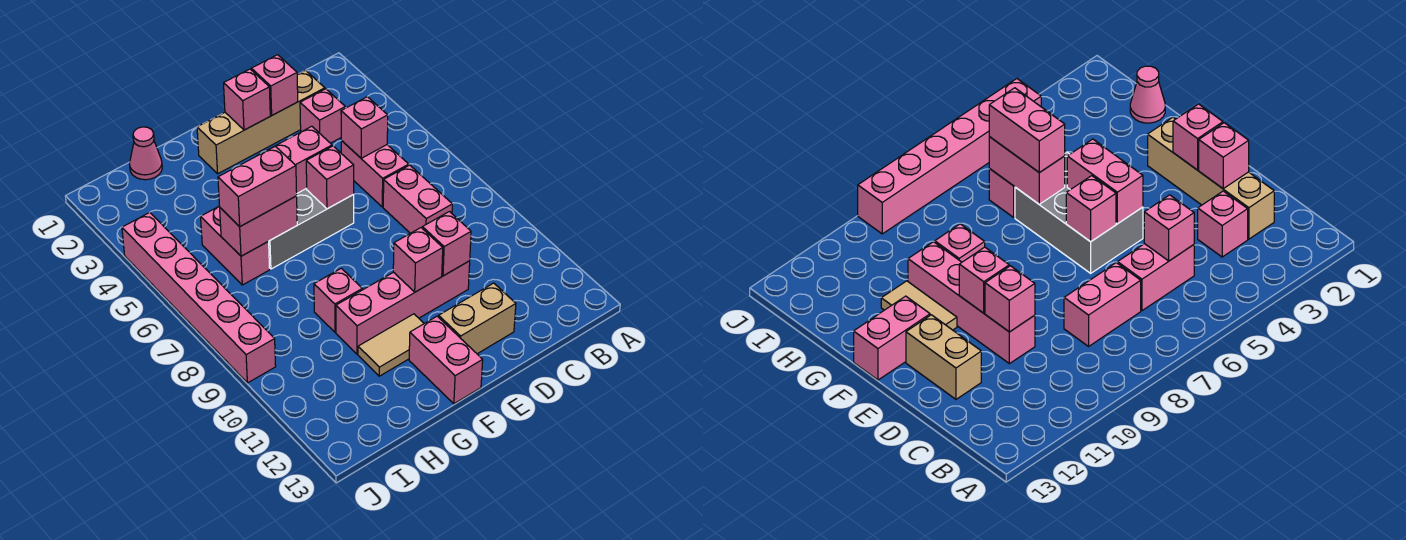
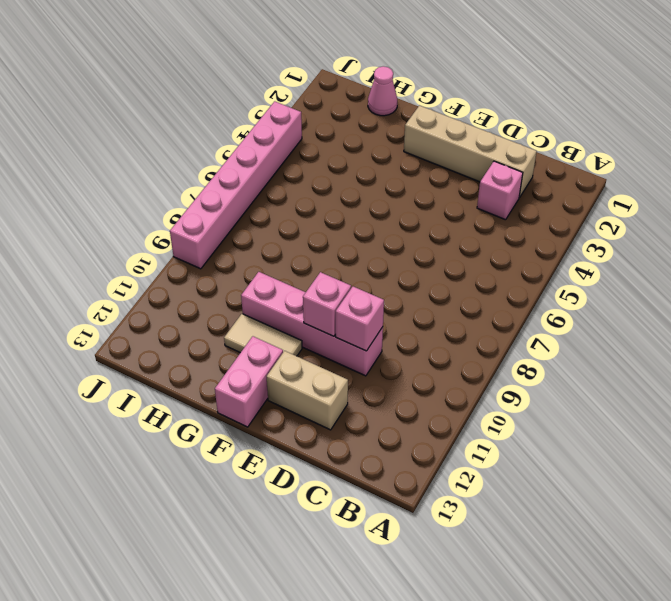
none -> pink 1x2 brick [341,141,409,207]
none -> pink 1x2 brick [383,165,452,233]
none -> grey 2x3 brick [269,188,354,269]

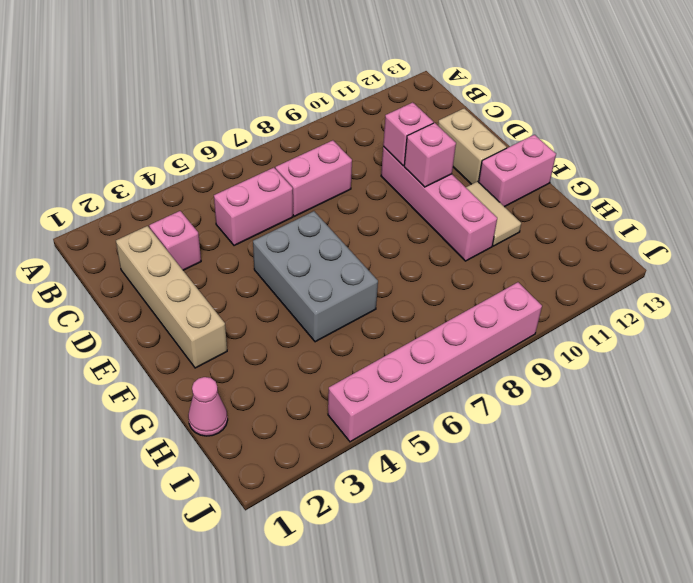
none -> pink 1x1 brick [314,268,362,332]
none -> pink 1x2 brick [201,206,270,285]
none -> pink 1x1 brick [341,97,388,158]

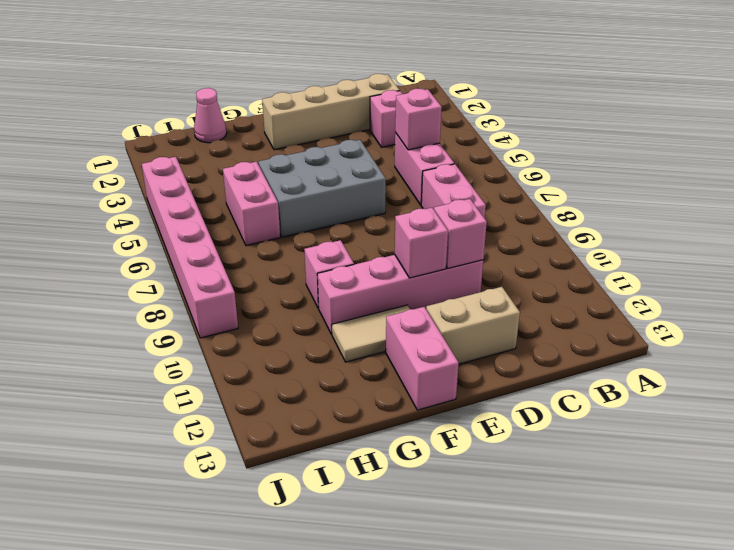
none -> pink 1x1 brick [251,55,298,115]
none -> pink 1x1 brick [224,69,270,130]
none -> pink 1x2 brick [257,126,332,193]

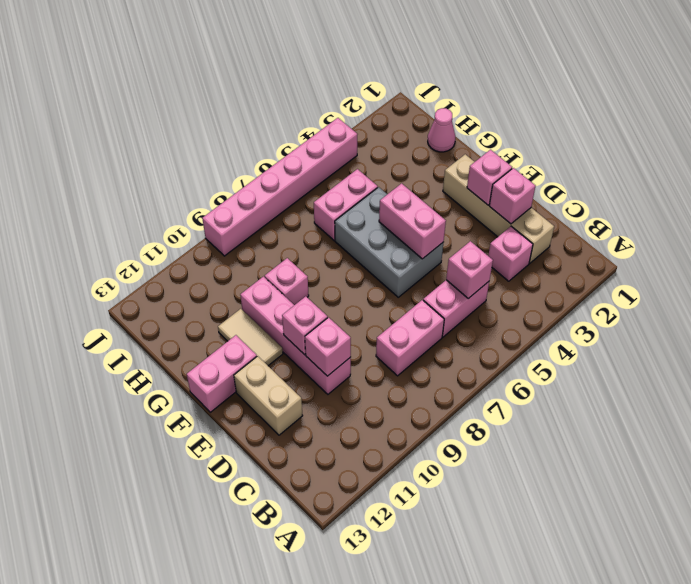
none -> pink 1x1 brick [306,146,354,209]
none -> pink 1x2 brick [220,196,297,256]
none -> pink 1x2 brick [218,146,297,227]

